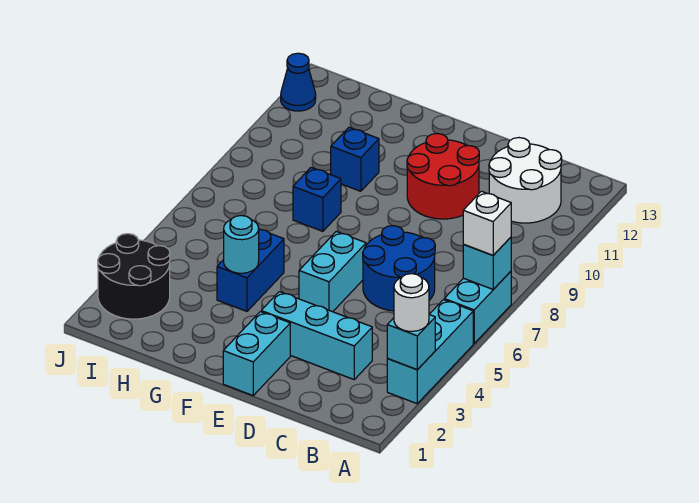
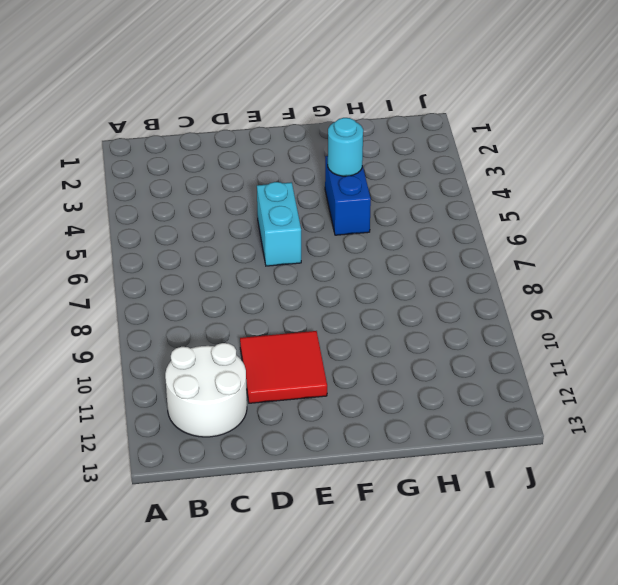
red 2x2 tile [240,331,327,403] -> red 2x2 round brick [407,133,479,219]
none -> cyan 1x3 brick [387,300,473,404]
none -> cyan 1x2 brick [444,271,511,343]
none -> cyan 1x3 brick [261,292,372,379]

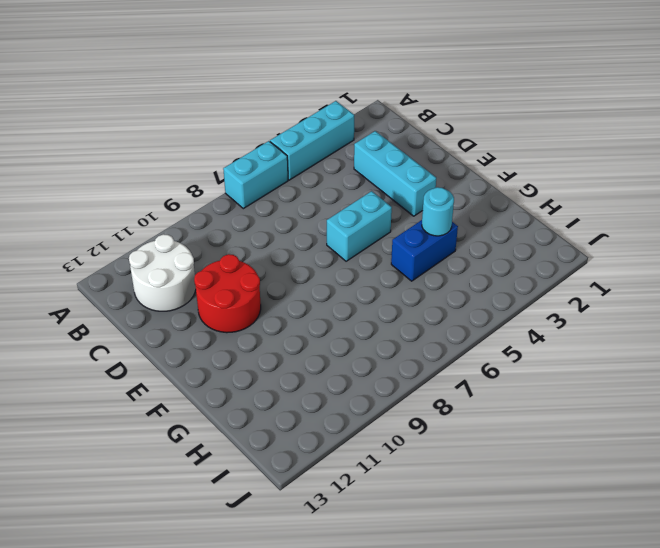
none -> blue 2x2 round brick [363,226,435,311]
none -> cyan 1x2 brick [223,312,290,395]
none -> blue 1x1 brick [293,167,341,231]

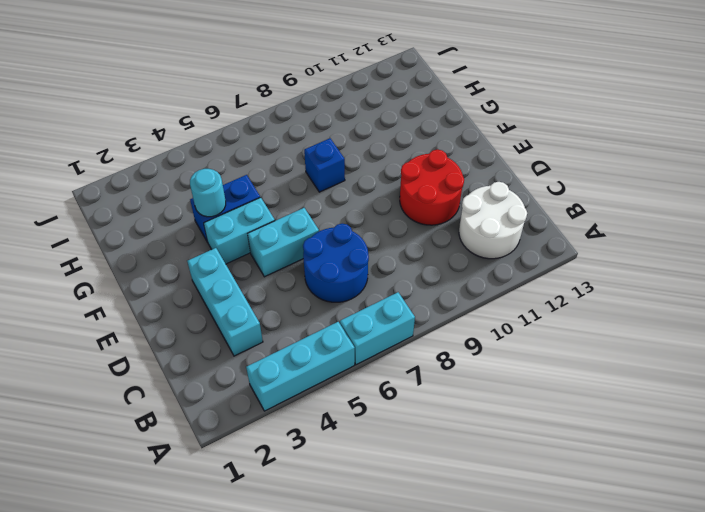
cyan 1x2 brick [204,197,275,264] -> cyan 1x2 brick moved to [223,312,290,395]
none -> blue 1x1 brick [331,127,379,191]
none -> black 2x2 round brick [98,234,170,319]
none -> blue 1x1 cone [281,53,316,111]

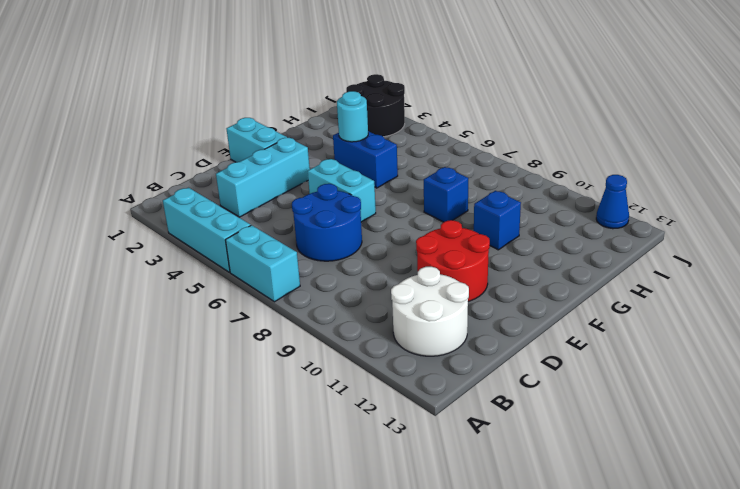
none -> cyan 1x1 brick [387,315,435,370]
none -> cyan 1x1 brick [463,237,511,289]
none -> white 1x1 round brick [394,274,429,331]

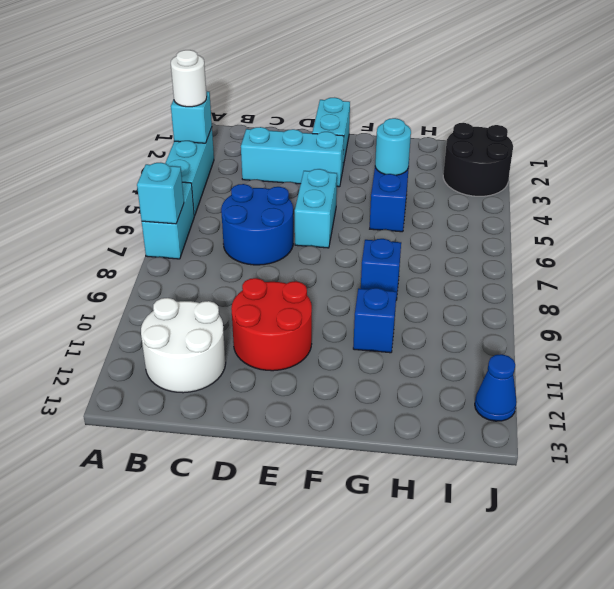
none -> white 1x1 brick [463,191,511,255]

